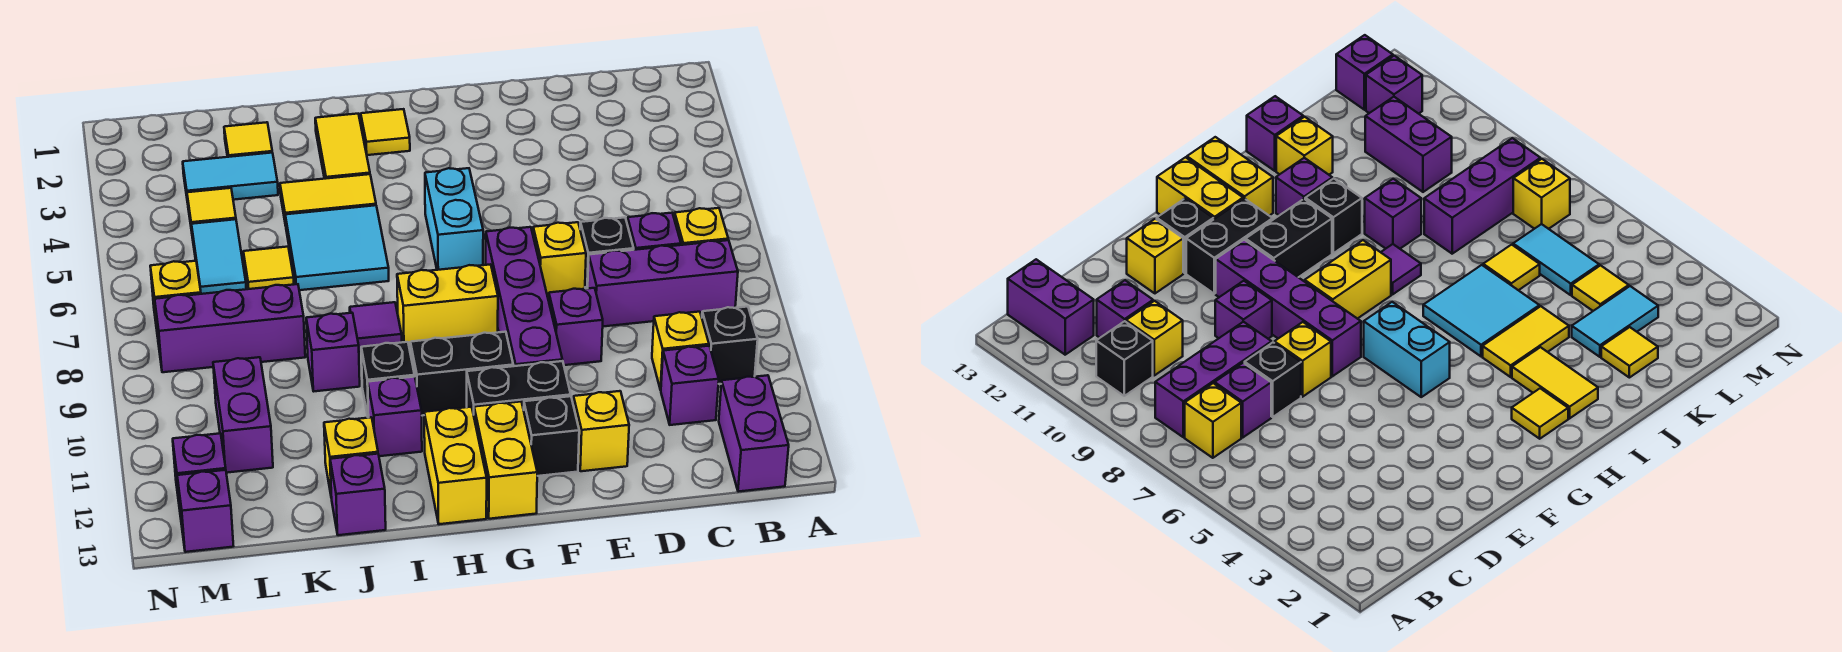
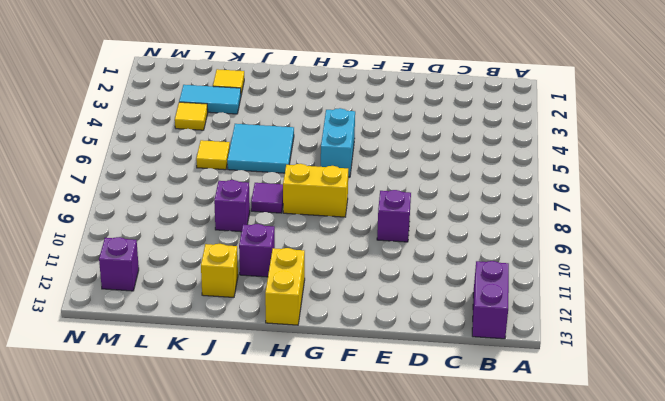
none -> yellow 1x1 brick [674,208,728,245]
none -> purple 1x3 brick [588,240,738,326]
none -> black 1x1 brick [702,307,758,384]
none -> purple 1x1 brick [627,213,681,250]

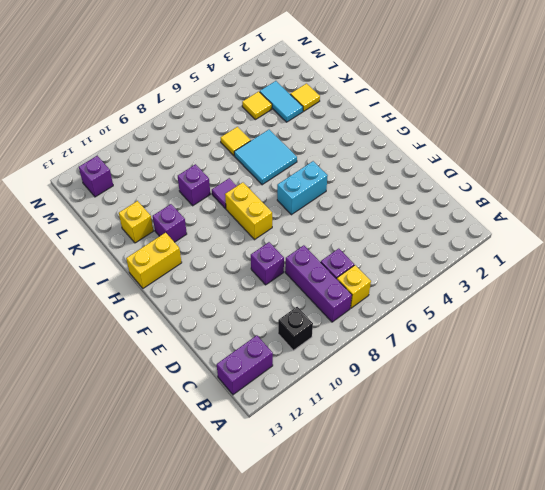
none -> yellow 1x1 brick [652,312,709,390]
none -> purple 1x1 brick [661,346,719,425]
none -> black 1x1 brick [580,218,634,289]
none -> yellow 1x1 brick [533,222,586,298]

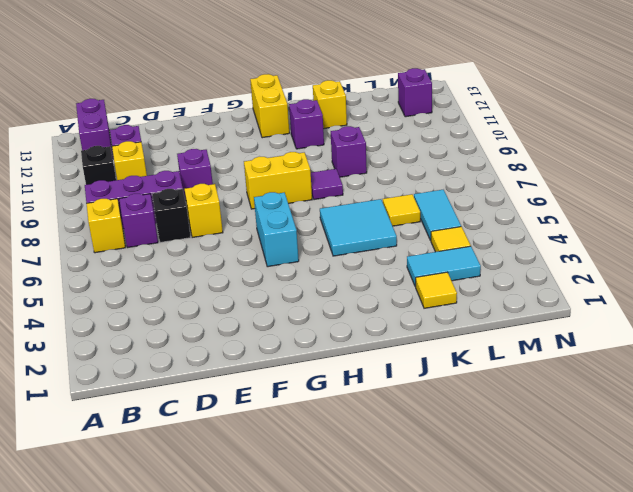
none -> yellow 1x1 brick [573,391,629,471]
none -> purple 1x4 brick [486,227,562,366]
none -> black 1x2 brick [467,361,571,415]
none -> black 1x1 brick [524,396,579,476]

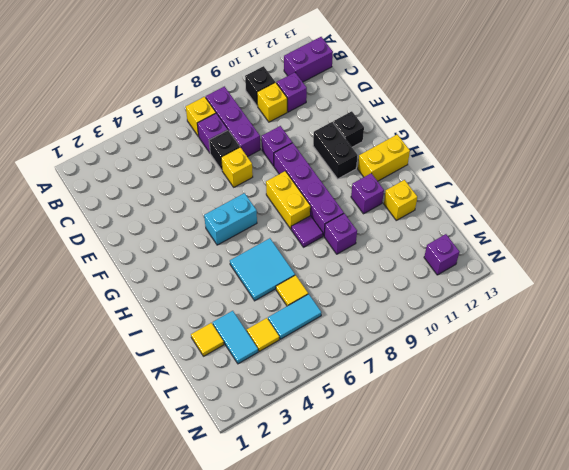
purple 1x4 brick [274,143,344,236] -> purple 1x4 brick turned to [486,227,562,366]
none -> yellow 1x1 brick [573,391,629,471]
none -> black 1x2 brick [410,332,513,416]
none -> yellow 1x2 brick [474,402,537,519]
none -> yellow 1x1 tile [361,109,410,155]

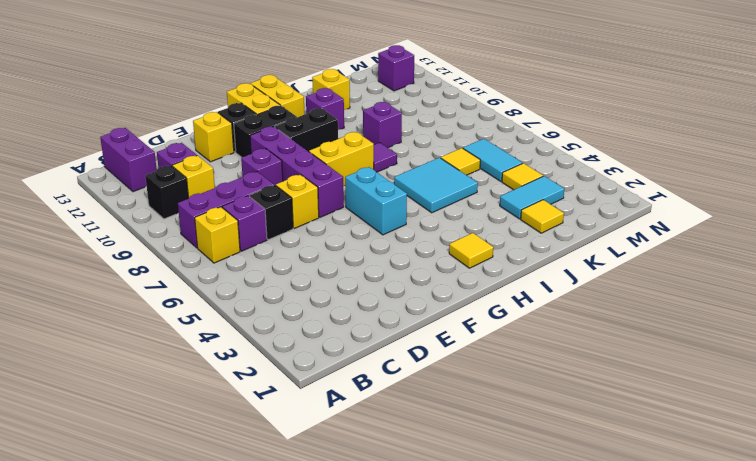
none -> yellow 1x2 tile [315,114,370,179]
none -> yellow 1x2 tile [280,174,376,225]
none -> black 1x1 brick [361,342,415,417]
none -> purple 1x1 brick [330,454,386,535]

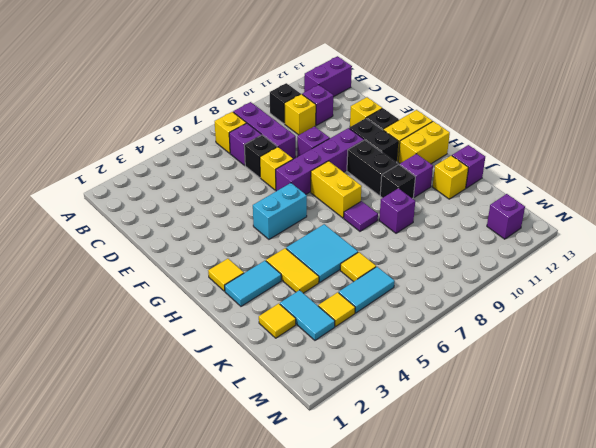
cyan 1x2 tile [225,261,281,306] -> yellow 1x2 tile [315,114,370,179]
none -> purple 1x3 brick [155,284,305,372]
none -> purple 1x2 brick [213,357,273,473]
none -> yellow 1x1 brick [150,261,201,329]
none -> purple 1x1 brick [177,470,233,552]

